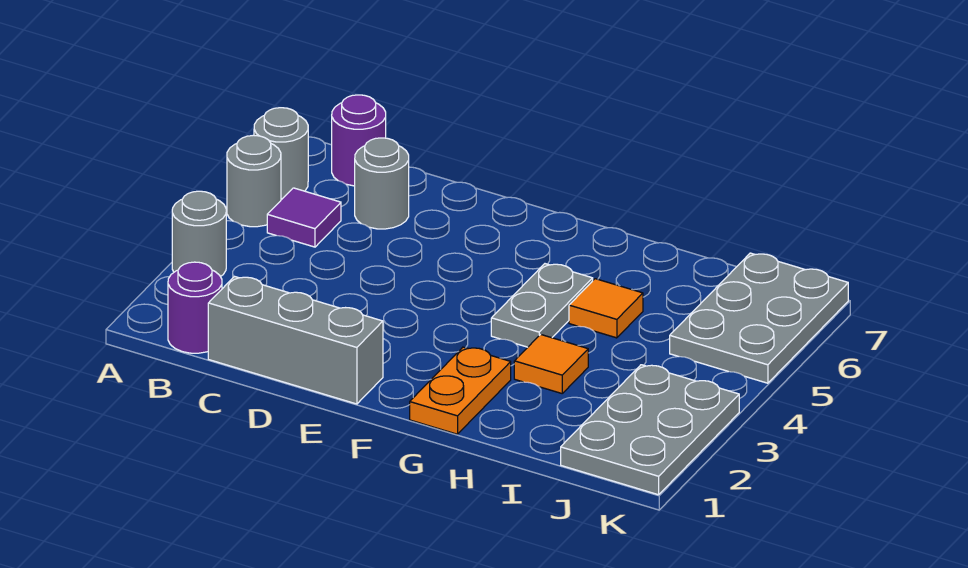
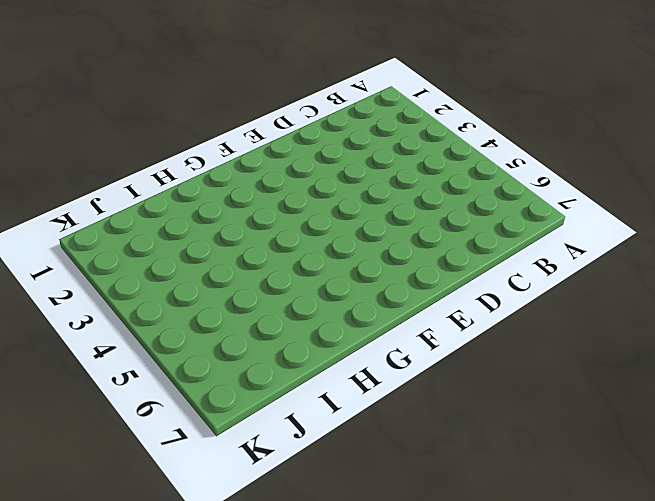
none -> grey 1x1 round brick [172,191,226,277]
none -> grey 1x1 round brick [227,135,281,227]
none -> grey 1x1 round brick [254,108,308,199]

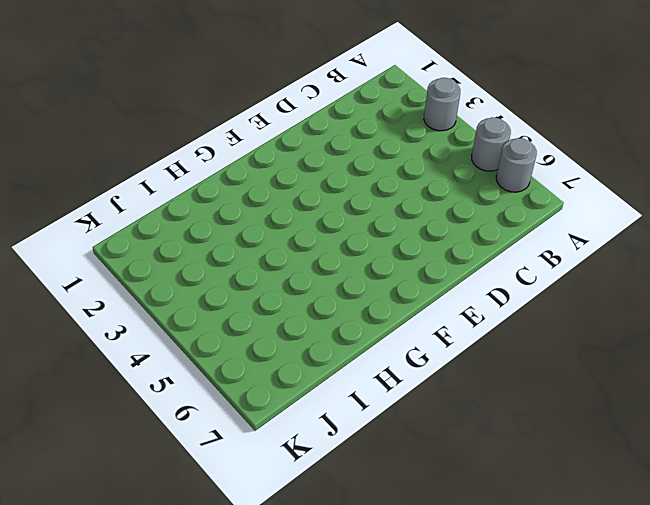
none -> purple 1x1 round brick [168,262,222,353]
none -> purple 1x1 tile [267,188,341,247]
none -> purple 1x1 round brick [332,95,386,186]

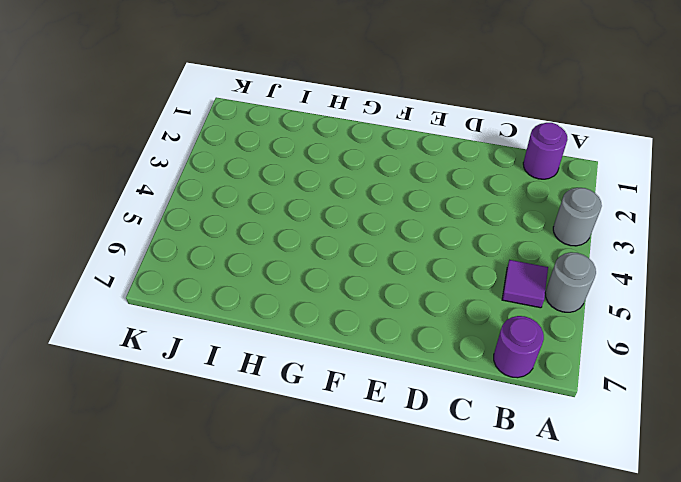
none -> grey 1x1 round brick [254,108,308,199]
none -> grey 1x3 brick [208,277,383,404]
none -> grey 1x1 round brick [355,138,409,229]

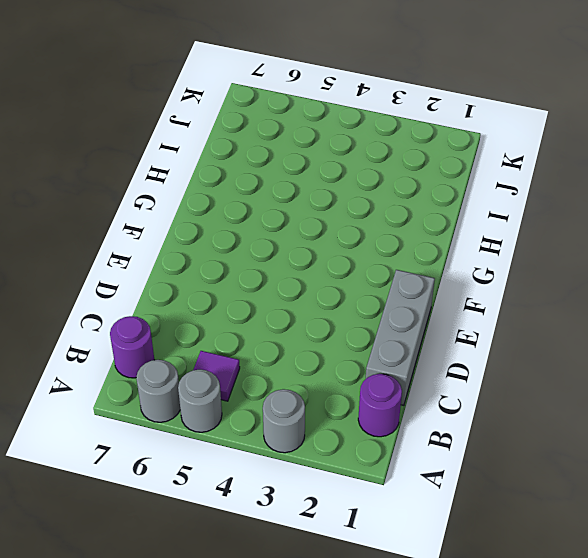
none -> grey 1x1 round brick [355,138,409,229]
none -> orange 1x2 plate [410,347,511,434]
none -> grey 1x2 plate [491,264,593,347]

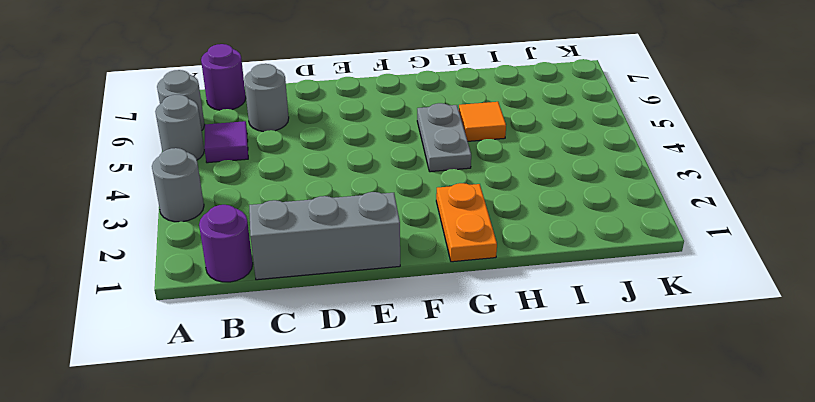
none -> orange 1x1 tile [514,334,588,393]
none -> grey 2x3 plate [561,365,739,495]
none -> grey 2x3 plate [670,253,848,383]

